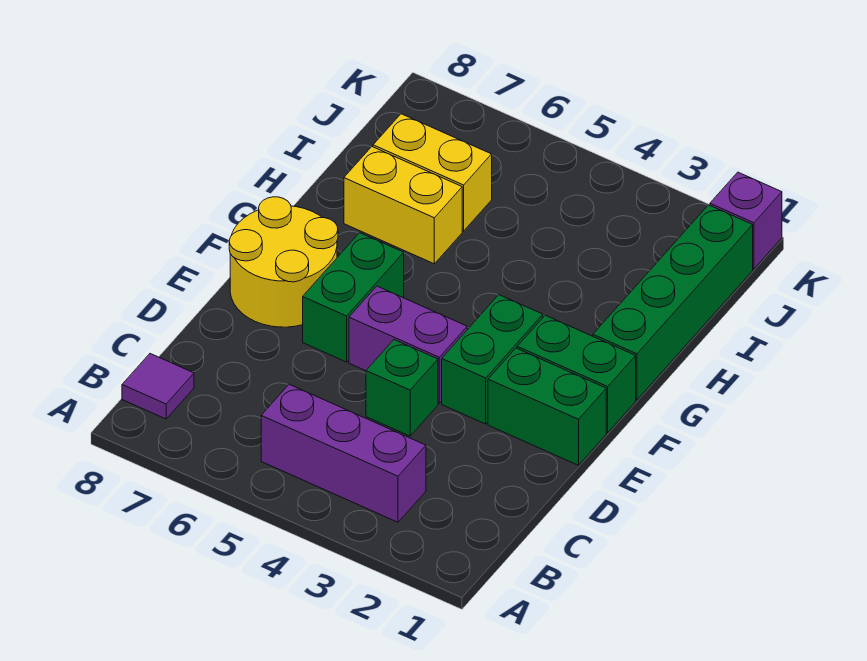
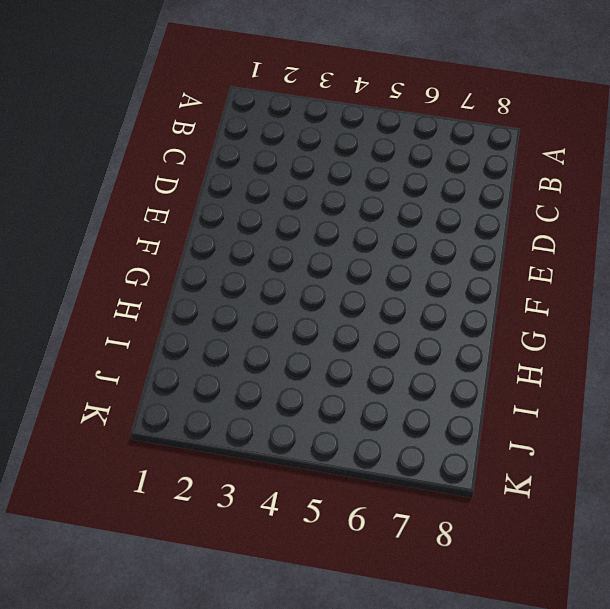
none -> purple 1x3 brick [261,384,426,522]
none -> purple 1x1 tile [122,354,194,419]
none -> green 1x1 brick [366,340,438,436]

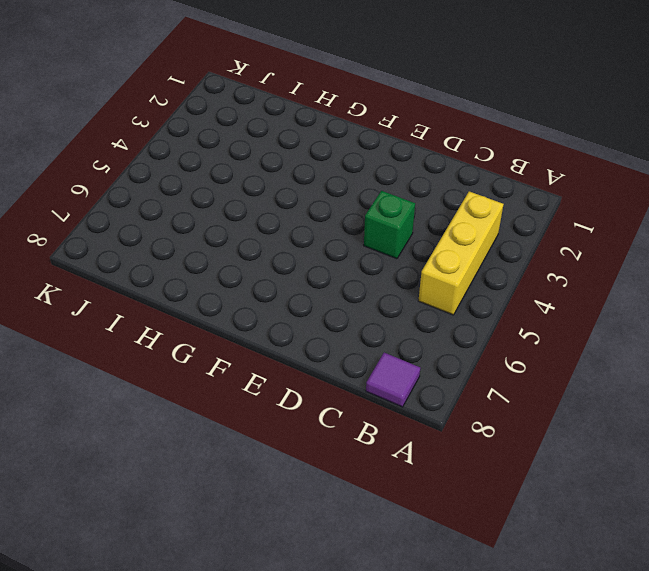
yellow 1x3 brick [418,191,504,315] -> purple 1x3 brick [261,384,426,522]
none -> green 1x2 brick [488,348,606,465]
none -> green 1x2 brick [442,295,543,424]
none -> purple 1x2 brick [349,286,467,403]

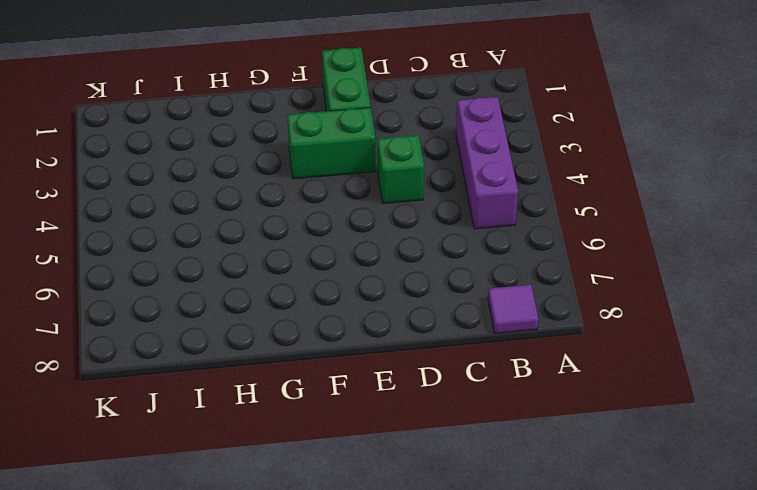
none -> purple 1x2 brick [349,286,467,403]
none -> green 1x2 brick [303,233,404,362]
none -> yellow 2x2 round brick [229,197,338,327]

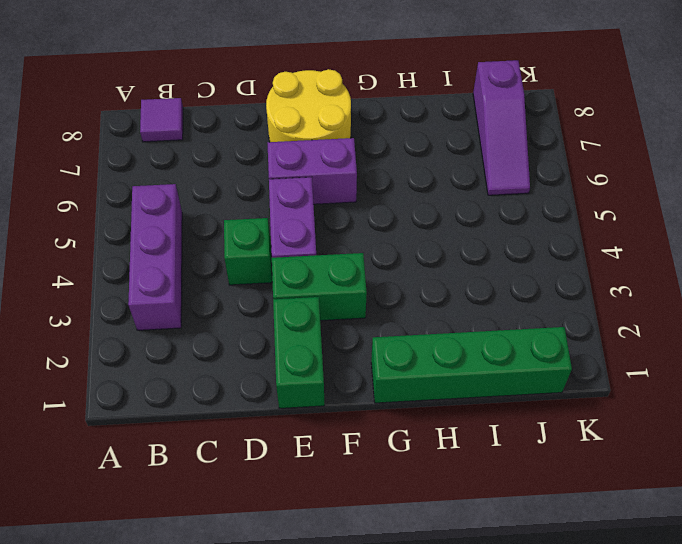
purple 1x2 brick [268,138,357,204] -> green 1x2 brick [303,233,404,362]
purple 1x3 slope [473,60,530,195] -> none
none -> green 1x2 brick [517,315,636,433]
none -> yellow 1x2 brick [344,147,462,264]
none -> yellow 1x2 brick [373,114,492,231]

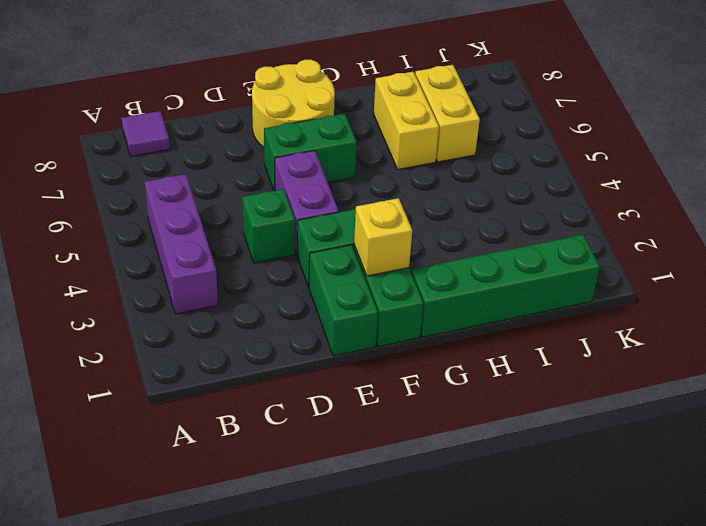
yellow 1x1 brick [354,198,412,276] -> none
none -> purple 1x1 brick [710,172,782,269]

